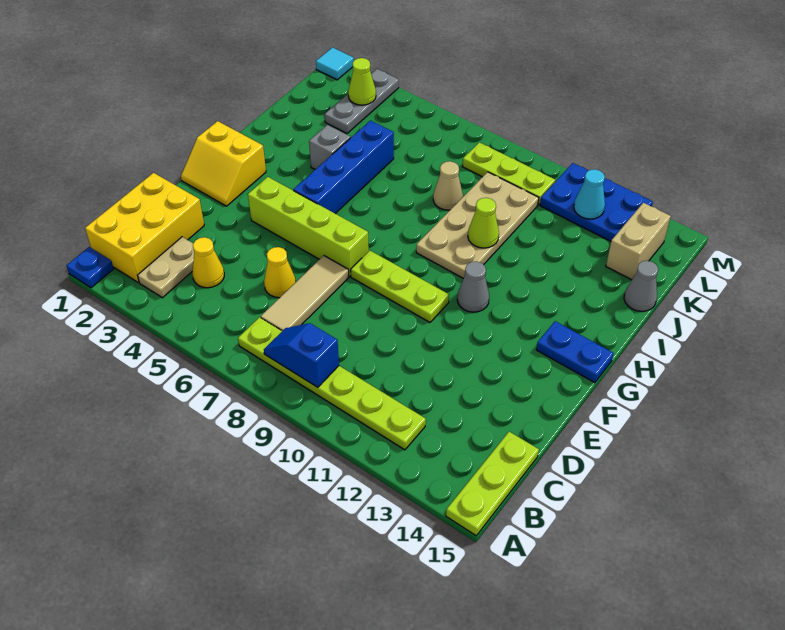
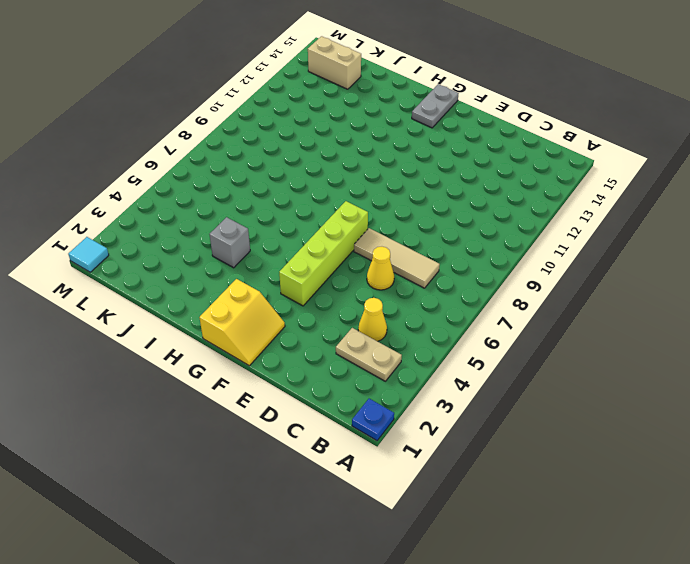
grey 1x2 plate [412,84,459,128] -> blue 1x2 plate [536,321,614,383]
none -> lime 1x3 plate [446,432,539,536]
none -> yellow 2x3 brick [85,173,204,282]
none -> lime 1x6 plate [238,317,426,450]

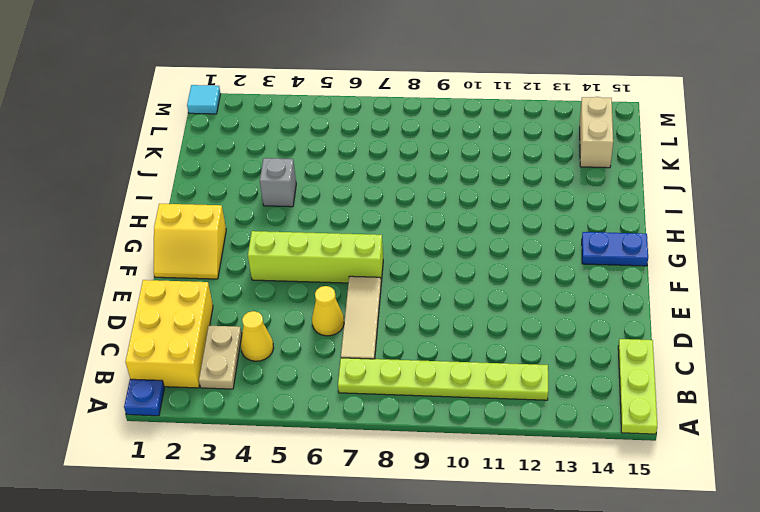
none -> lime 1x3 plate [351,251,449,322]
none -> blue 1x4 brick [293,121,394,214]
none -> grey 1x1 cone [457,261,489,312]

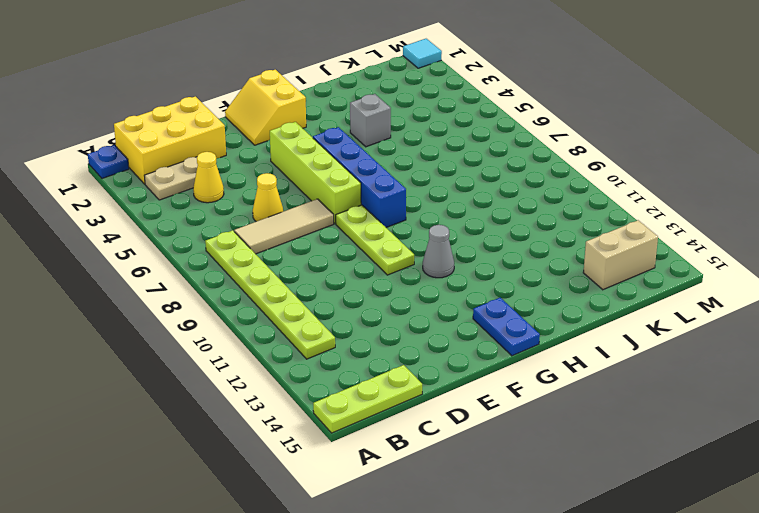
blue 1x4 brick [313,127,406,227] -> blue 1x4 brick turned to [293,121,394,214]
none -> tan 2x4 plate [416,172,539,278]
none -> tan 1x1 cone [433,161,463,210]
none -> grey 1x1 cone [624,261,658,311]

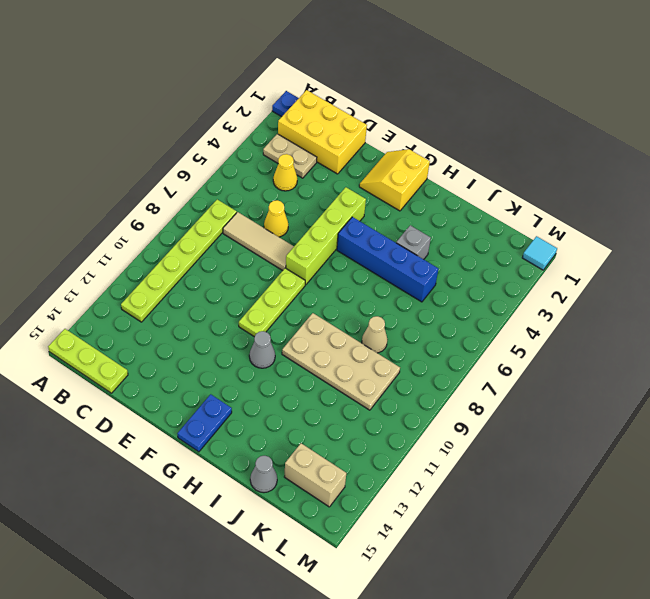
none -> grey 1x3 plate [325,69,399,133]
none -> lime 1x3 plate [463,142,555,205]
none -> blue 2x3 plate [540,163,653,241]

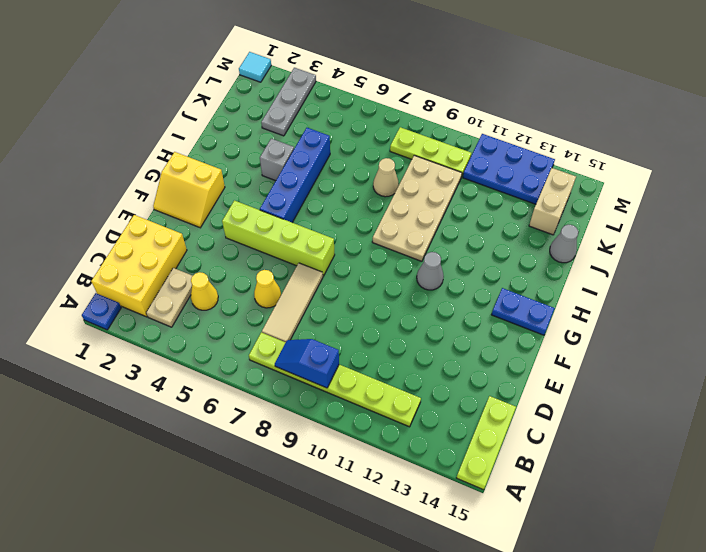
none -> lime 1x3 plate [351,251,449,322]
none -> lime 1x1 cone [468,198,499,248]
none -> lime 1x1 cone [348,58,376,105]

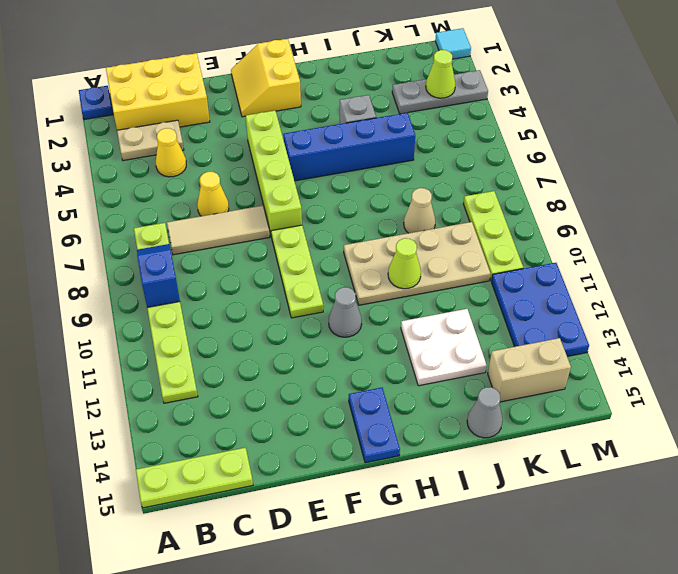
white 2x2 plate [401,309,487,386] -> none
none -> cyan 1x1 cone [574,169,605,219]

